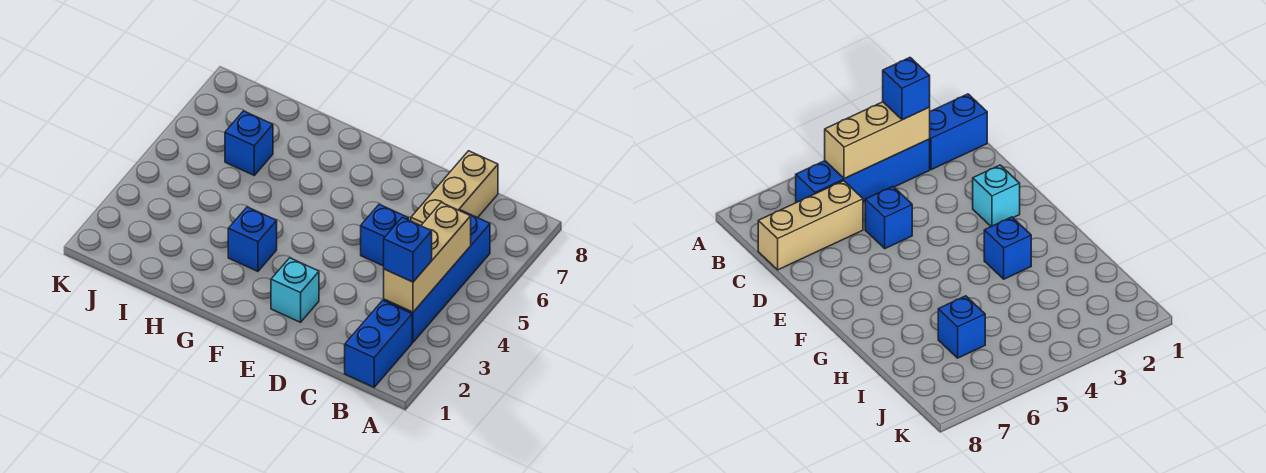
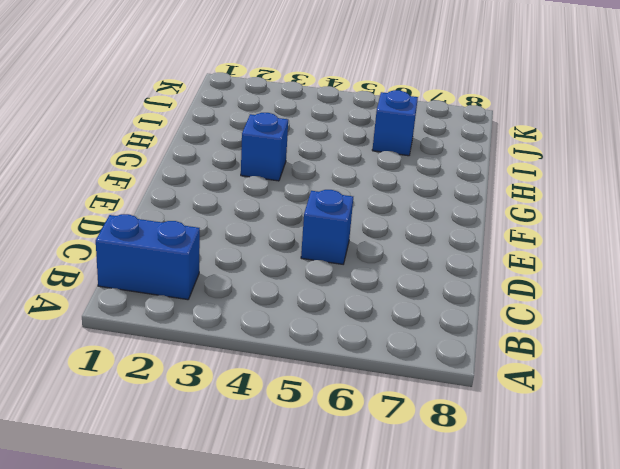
none -> blue 1x4 brick [384,210,490,342]
none -> tan 1x3 brick [411,151,498,226]

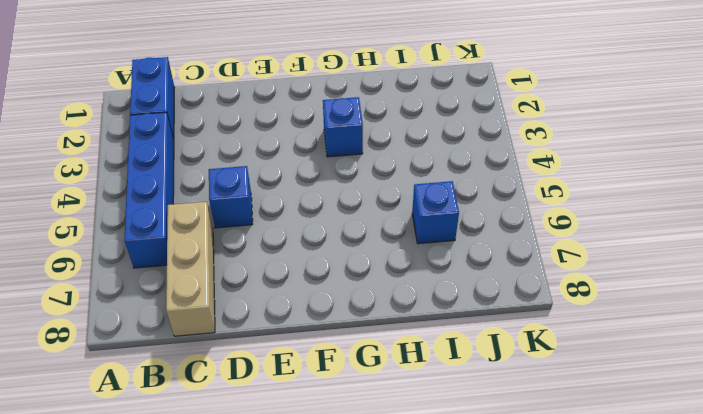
none -> cyan 1x1 brick [271,258,319,322]
none -> tan 1x3 brick [384,203,471,312]

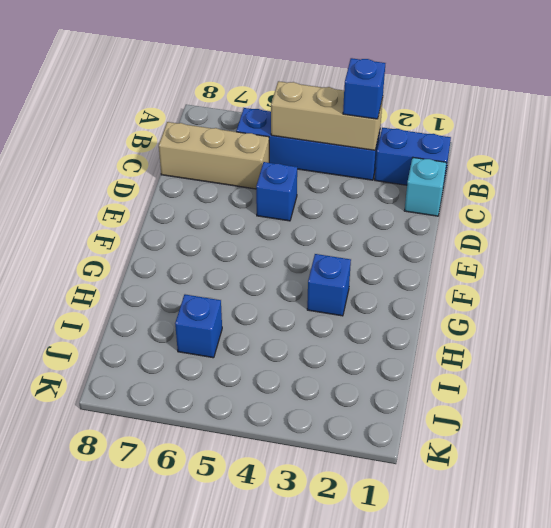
cyan 1x1 brick [404,158,447,216] -> cyan 1x1 brick moved to [271,258,319,322]

